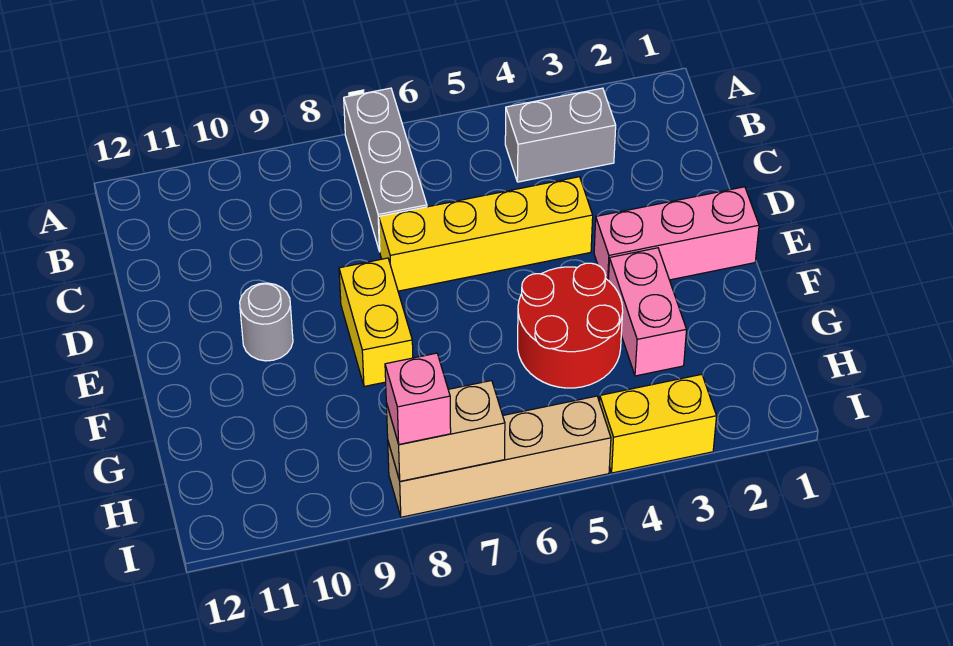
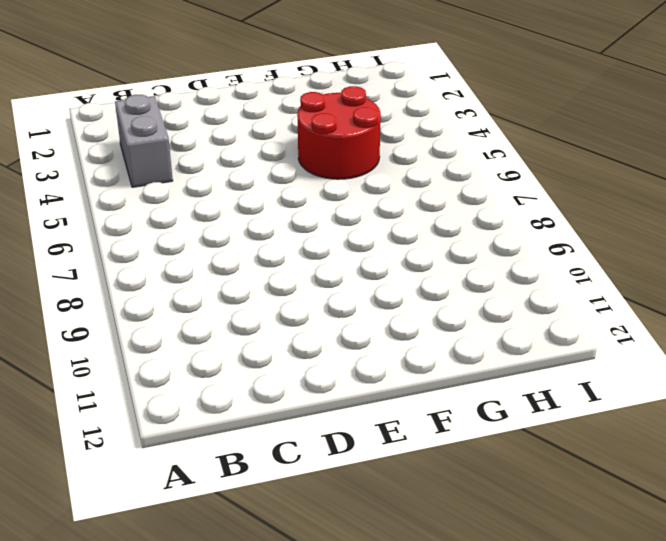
none -> grey 1x3 brick [344,88,427,252]
none -> yellow 1x4 brick [379,177,593,291]
none -> pink 1x3 brick [594,187,759,280]

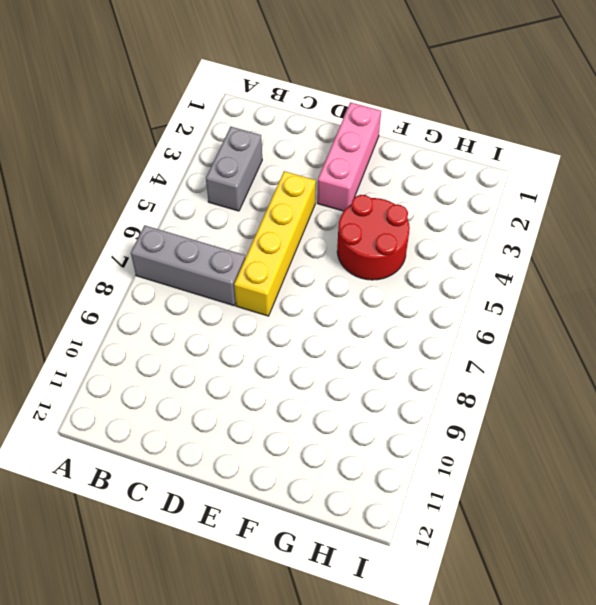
none -> yellow 1x2 brick [339,258,413,386]
none -> grey 1x1 round brick [240,283,293,361]
none -> pink 1x2 brick [608,248,687,376]

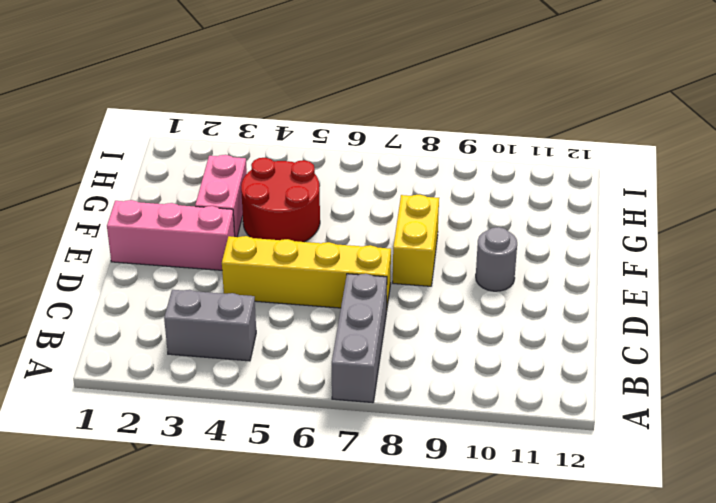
none -> yellow 1x2 brick [600,374,717,473]
none -> tan 1x4 brick [388,396,611,517]
none -> tan 1x2 brick [386,381,505,481]

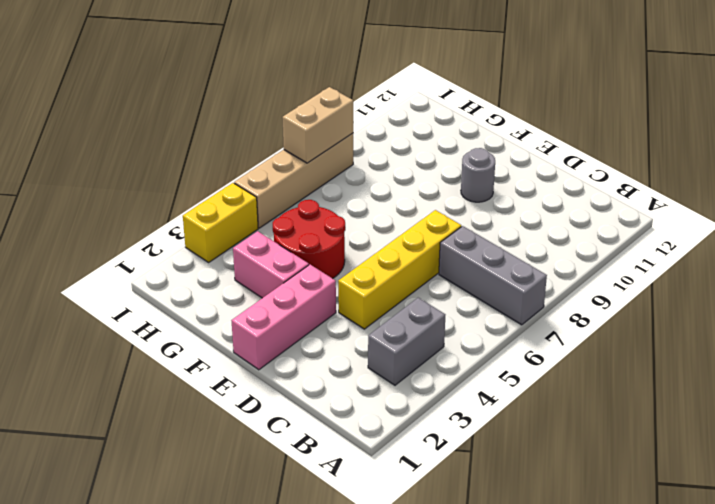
none -> yellow 1x2 brick [339,258,413,386]
none -> pink 1x1 brick [385,353,451,444]

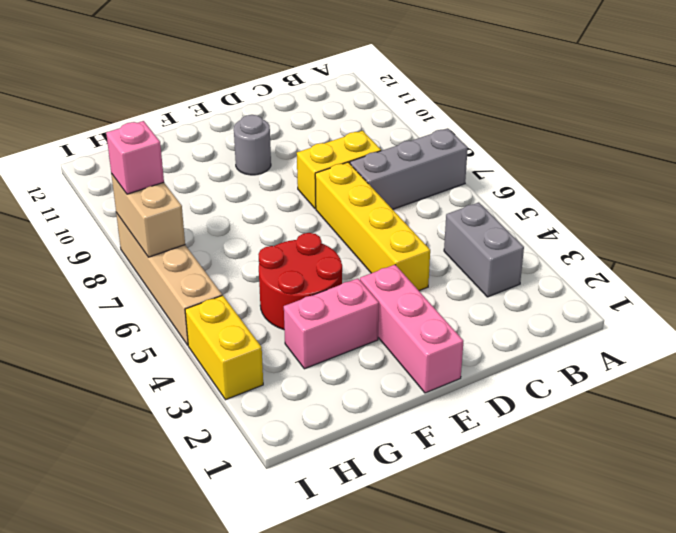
yellow 1x2 brick [297,131,381,209] -> yellow 1x2 brick moved to [339,258,413,386]

